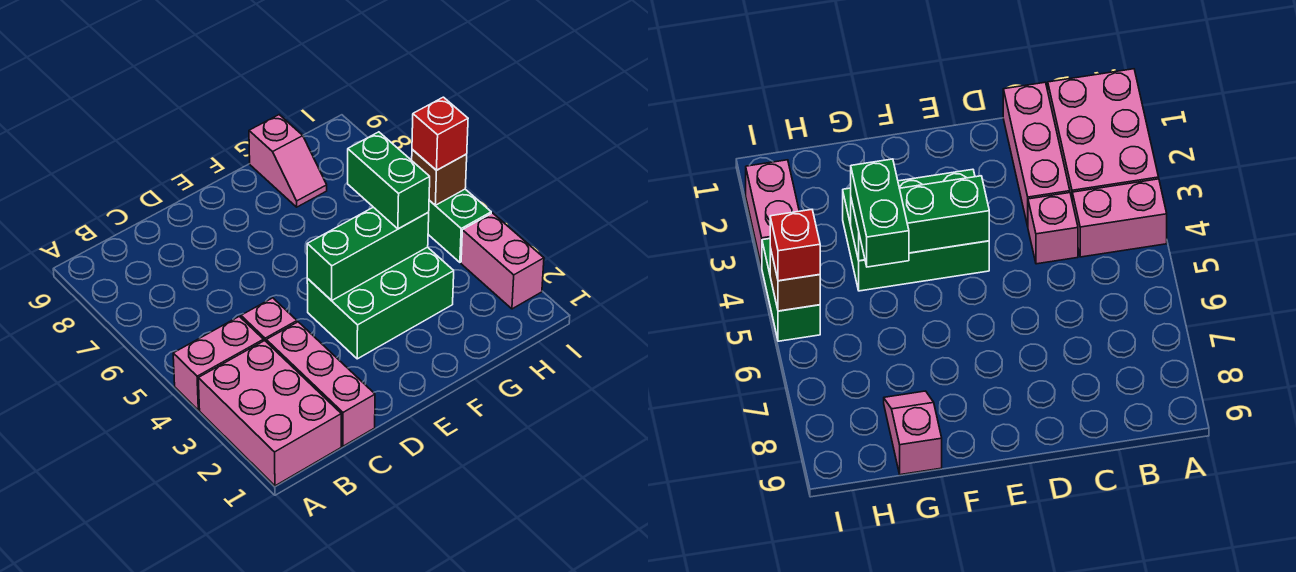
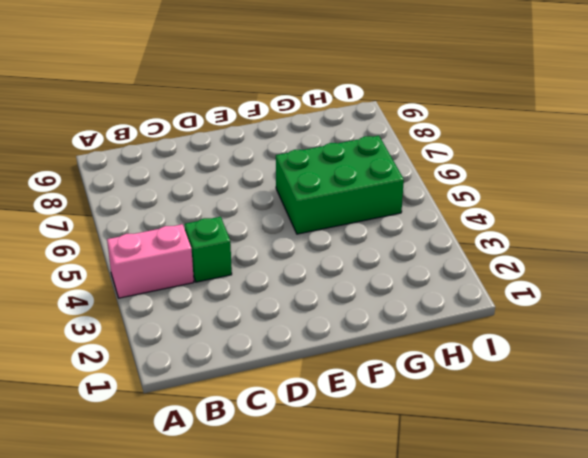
green 1x1 brick [185,217,232,282] -> pink 1x1 brick [241,298,297,341]
green 2x3 brick [276,136,404,234] -> green 2x3 brick moved to [307,247,454,359]
none -> pink 2x3 brick [198,341,341,486]
none -> pink 1x3 brick [266,322,375,446]
none -> pink 1x2 slope [249,115,327,207]

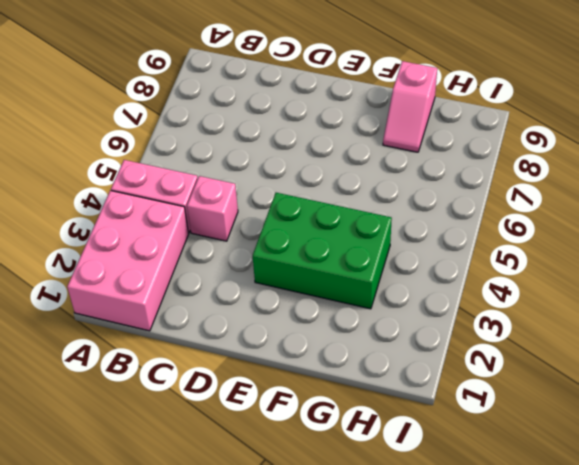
none -> pink 1x3 brick [266,322,375,446]
none -> pink 1x2 brick [461,213,544,309]
none -> green 1x2 brick [428,189,491,262]

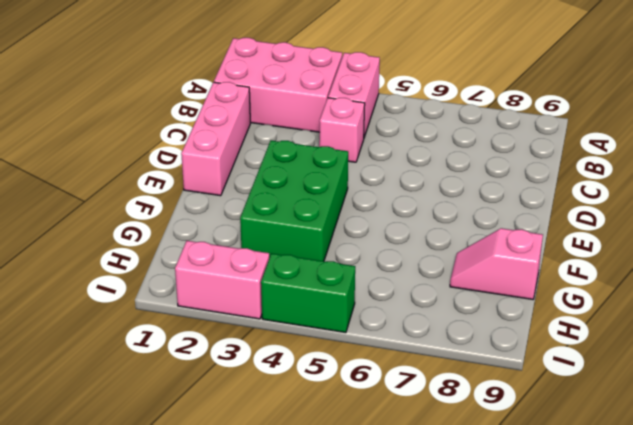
pink 1x3 brick [181,82,250,196] -> pink 1x3 brick turned to [266,322,375,446]
none -> green 1x3 brick [307,207,429,301]
none -> brown 1x1 brick [412,150,467,205]
none -> green 1x2 brick [348,132,430,229]

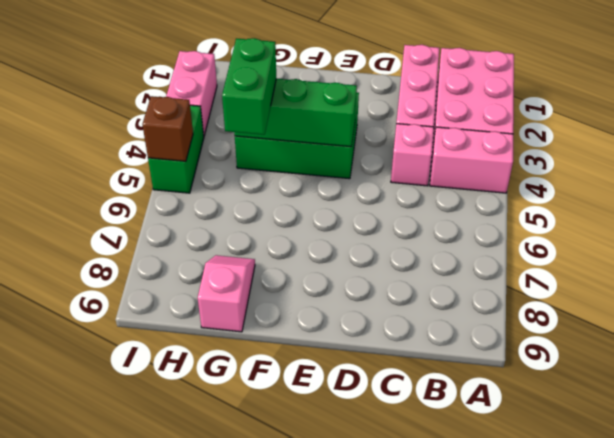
none -> red 1x1 brick [412,97,468,170]

